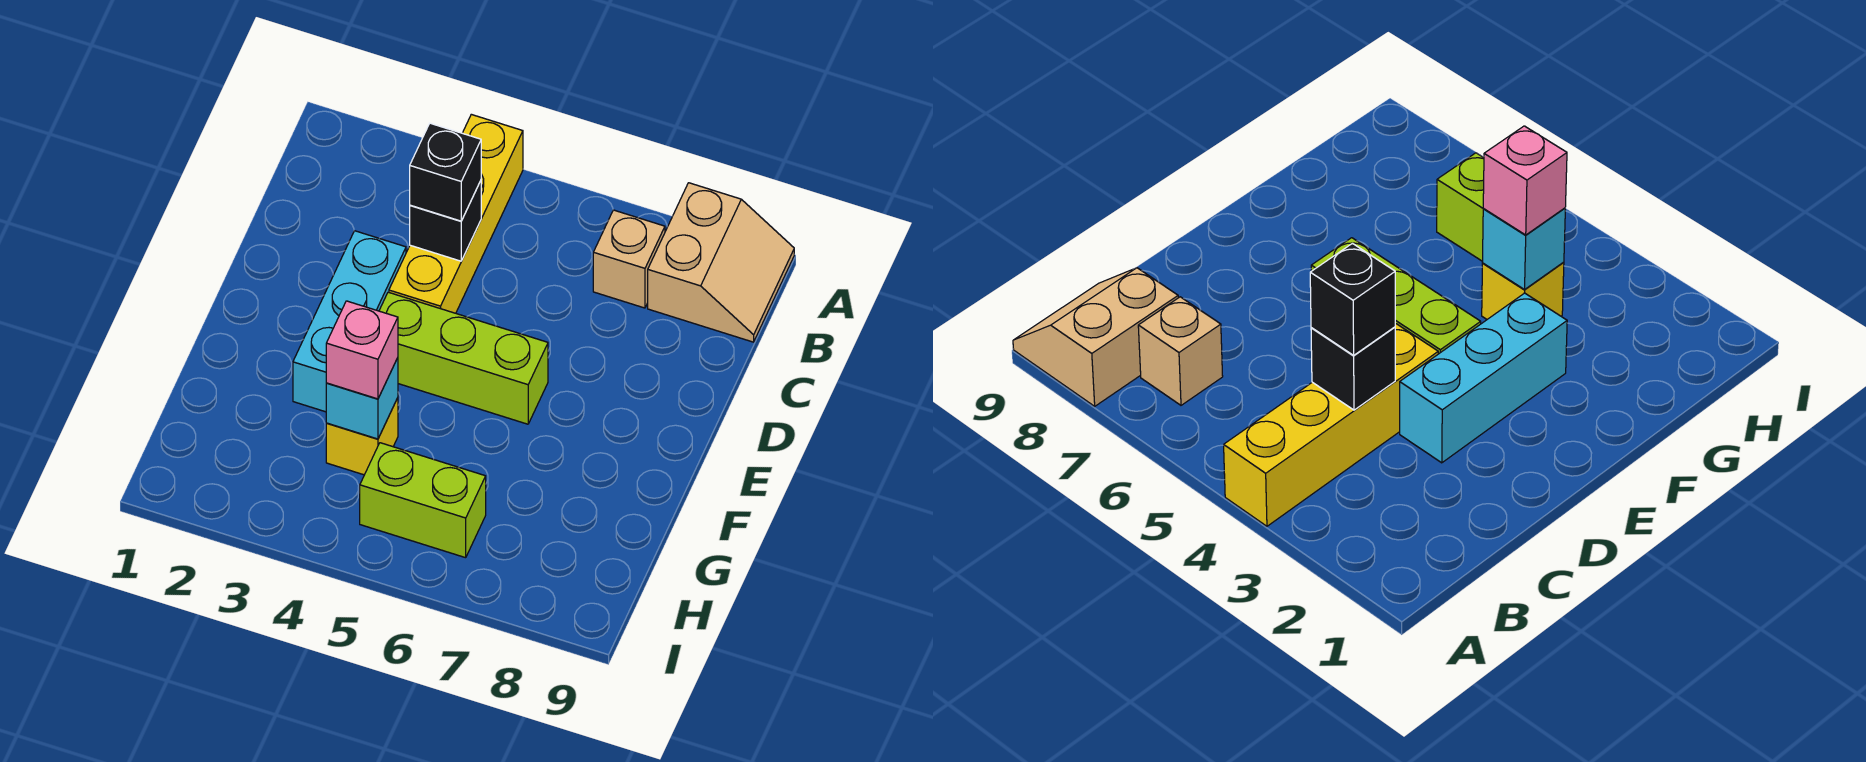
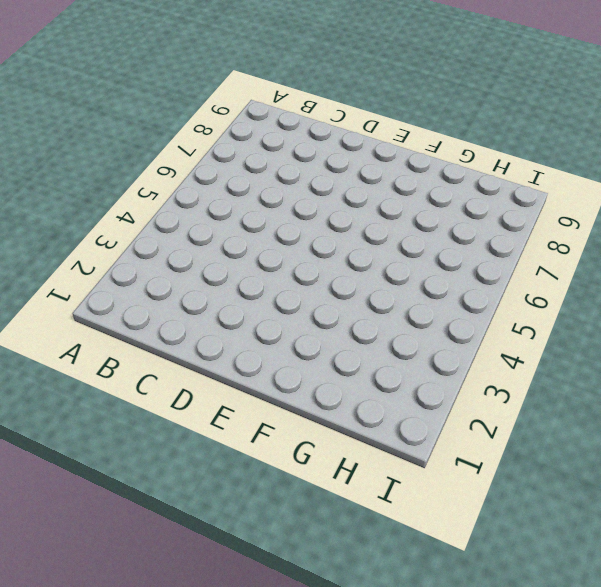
none -> yellow 1x4 brick [389,114,523,313]
none -> tan 2x2 slope [648,183,794,342]

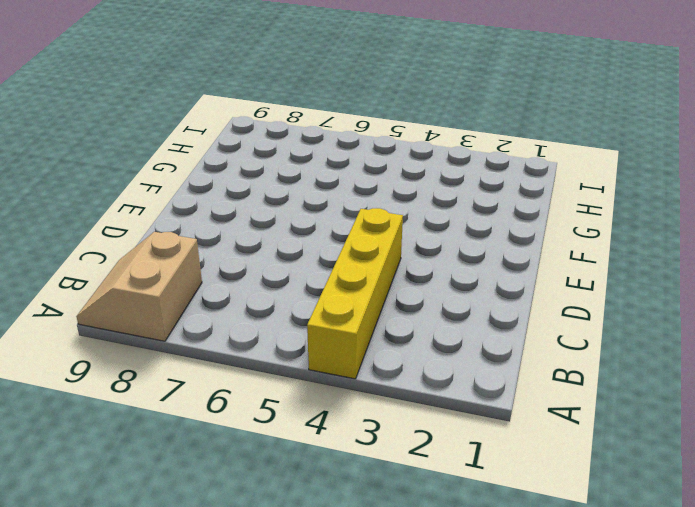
none -> tan 1x1 brick [593,210,665,308]
none -> cyan 1x3 brick [293,231,406,412]

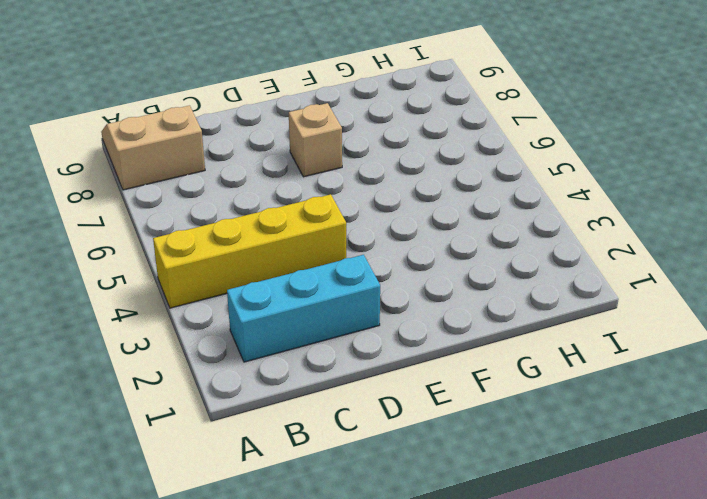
cyan 1x3 brick [227,255,380,362] -> cyan 1x3 brick moved to [293,231,406,412]
tan 1x1 brick [289,103,342,177] -> tan 1x1 brick moved to [593,210,665,308]
none -> lime 1x3 brick [379,292,548,424]
none -> yellow 1x1 brick [326,398,398,475]

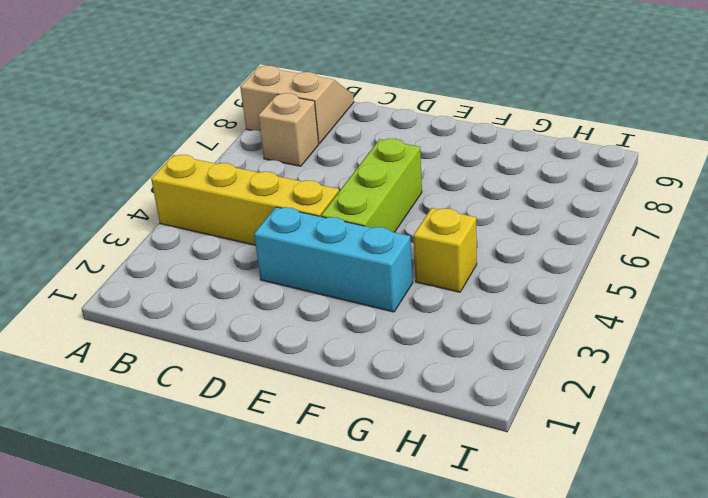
none -> lime 1x2 brick [360,443,486,558]
none -> black 1x1 brick [410,181,481,261]

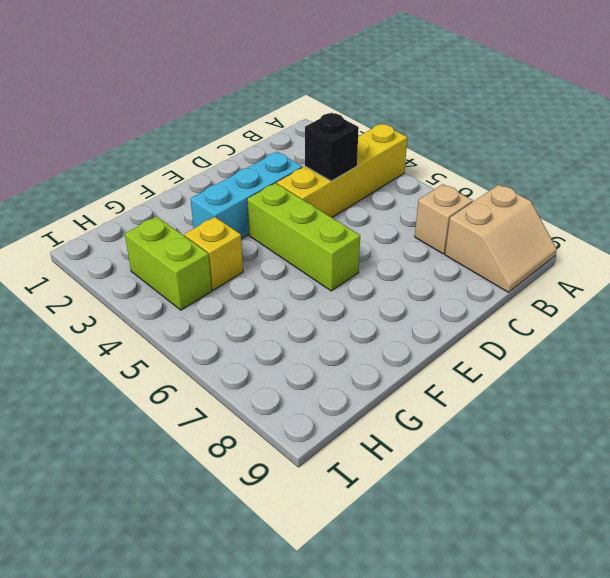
lime 1x2 brick [125,216,212,310] -> lime 1x2 brick moved to [360,443,486,558]
none -> cyan 1x1 brick [326,358,398,439]
none -> black 1x1 brick [410,123,481,221]

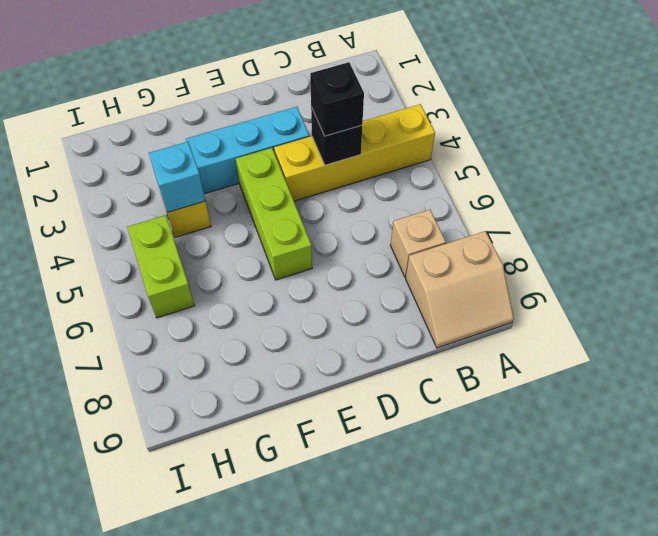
none -> pink 1x1 brick [326,301,398,399]

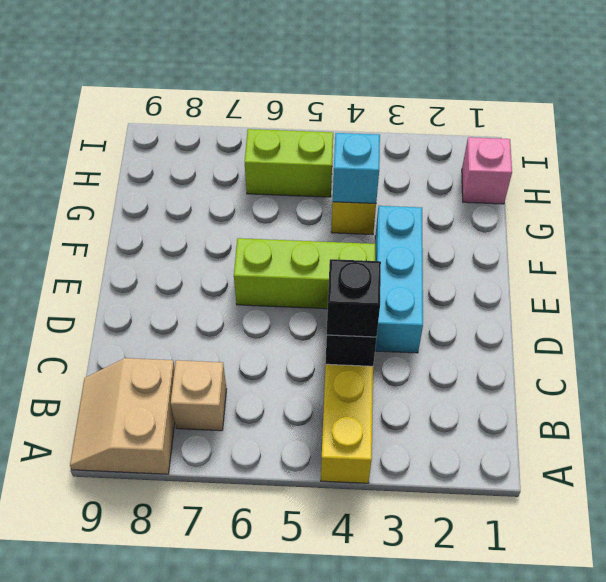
pink 1x1 brick [462,137,512,204] -> pink 1x1 brick moved to [326,301,398,399]

